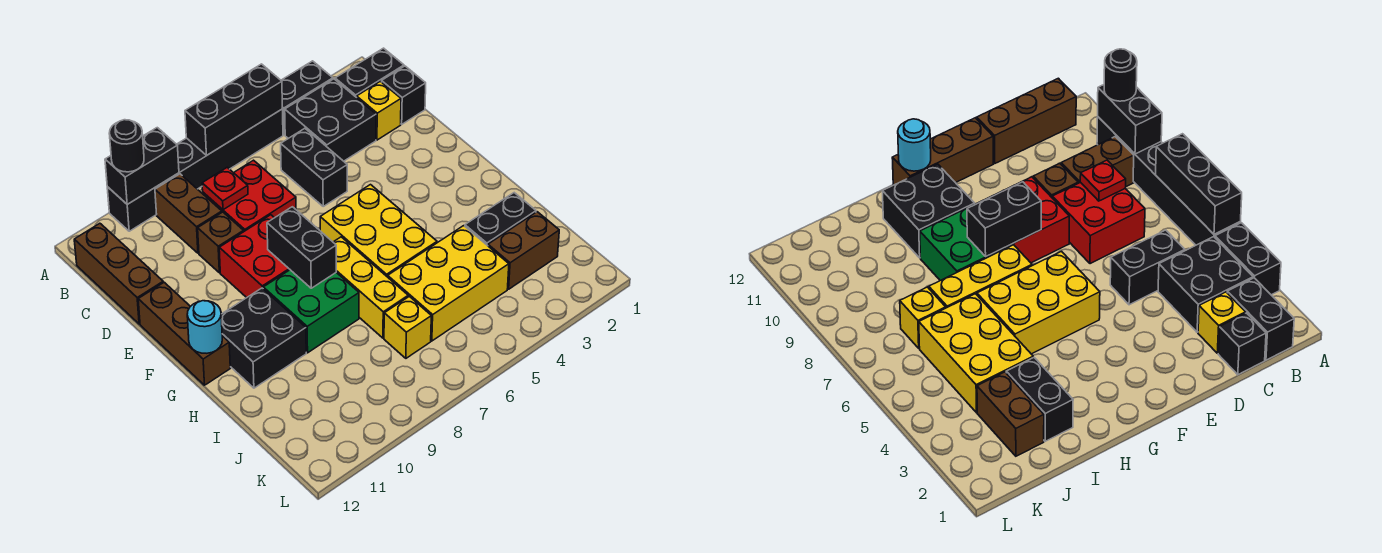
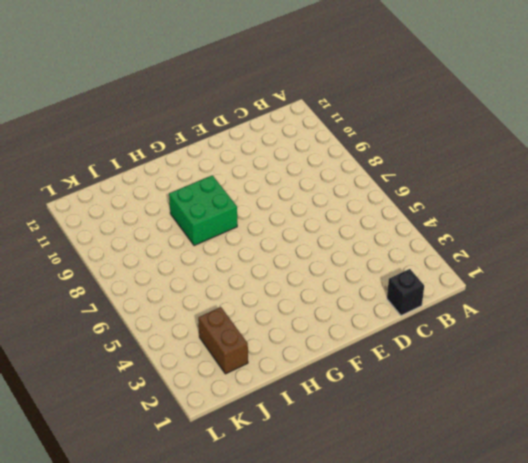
none -> black 1x2 brick [281,61,333,135]
none -> black 1x6 brick [107,109,283,231]
none -> black 1x2 brick [335,48,404,98]

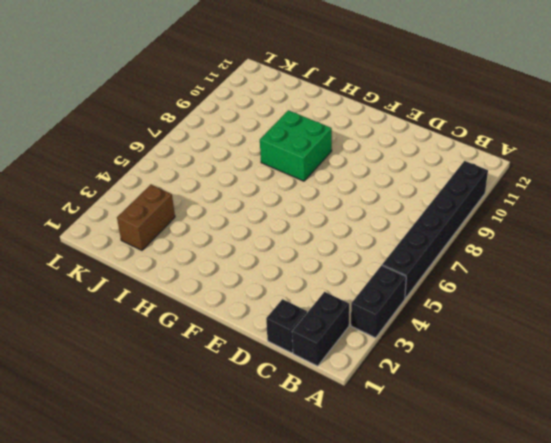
none -> black 2x2 brick [285,79,376,161]
none -> brown 1x2 brick [155,174,222,253]
none -> brown 1x3 brick [74,223,163,324]

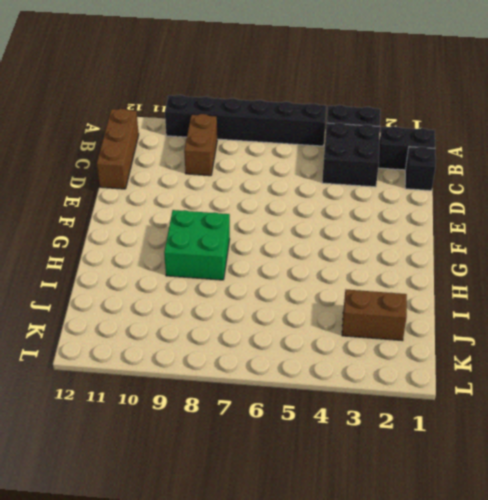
none -> yellow 1x1 brick [357,81,401,140]
none -> black 1x2 brick [281,128,347,206]
none -> red 2x2 brick [203,160,296,231]

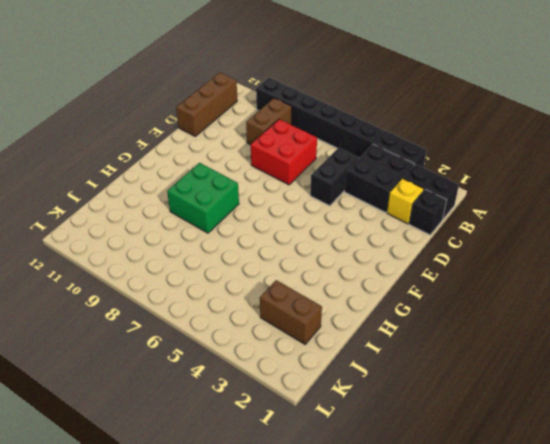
none -> brown 1x1 brick [198,212,244,273]
none -> red 2x2 brick [219,215,290,298]
none -> brown 1x3 brick [138,282,230,385]

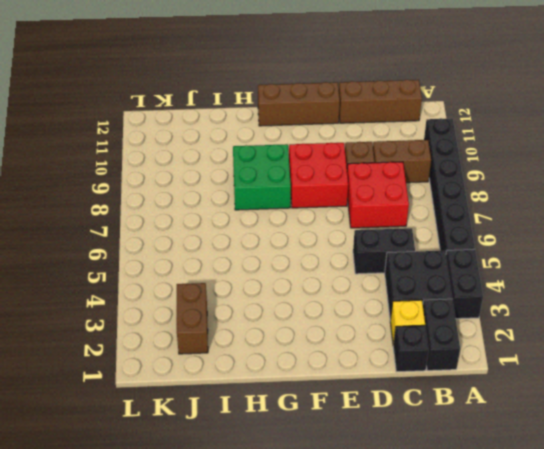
none -> yellow 2x3 brick [320,185,437,277]
none -> yellow 1x3 brick [333,237,408,338]
none -> black 2x2 brick [221,288,306,388]

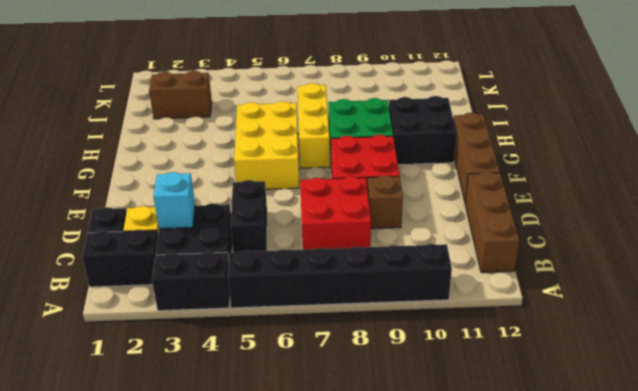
cyan 1x1 brick [153,172,195,229] -> none
none -> brown 1x2 brick [155,174,222,253]
none -> black 1x2 brick [465,193,536,246]
none -> yellow 2x3 brick [388,226,509,341]

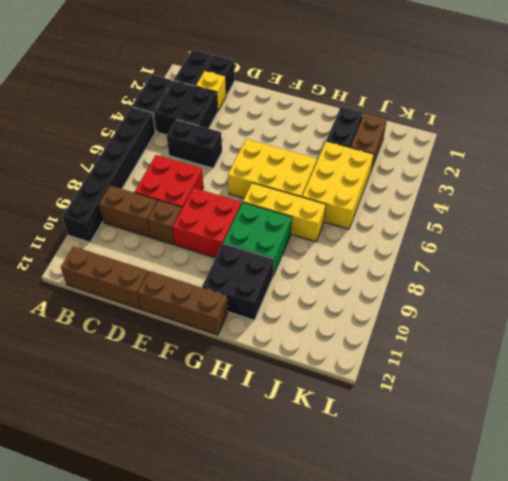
none -> yellow 1x1 brick [384,296,431,358]
none -> black 1x3 brick [185,64,282,155]
none -> black 1x2 brick [105,128,179,204]

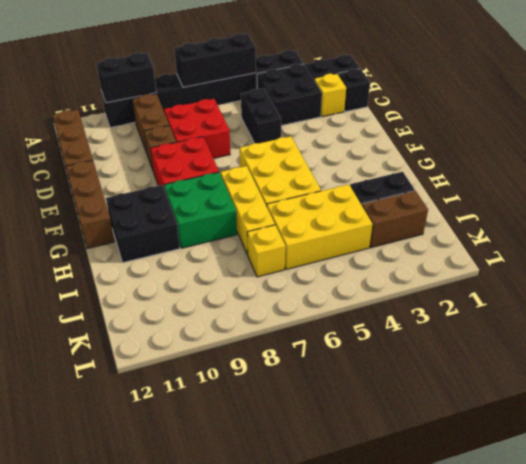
none -> red 1x1 plate [202,167,248,210]
none -> black 1x2 brick [267,207,336,288]
none -> cyan 1x1 round brick [187,301,222,353]

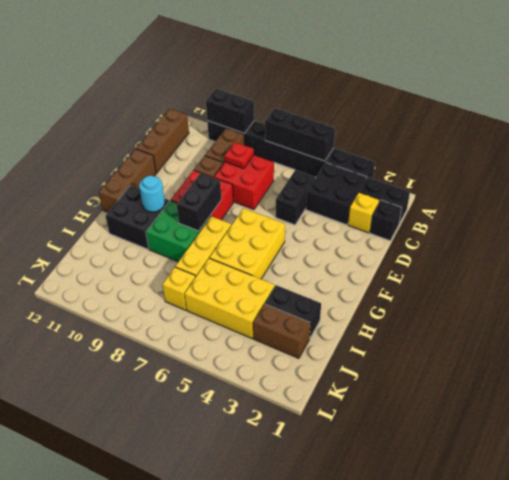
cyan 1x1 round brick [139,176,165,212] -> cyan 1x1 round brick moved to [187,301,222,353]
none -> black 1x1 round brick [109,120,144,172]

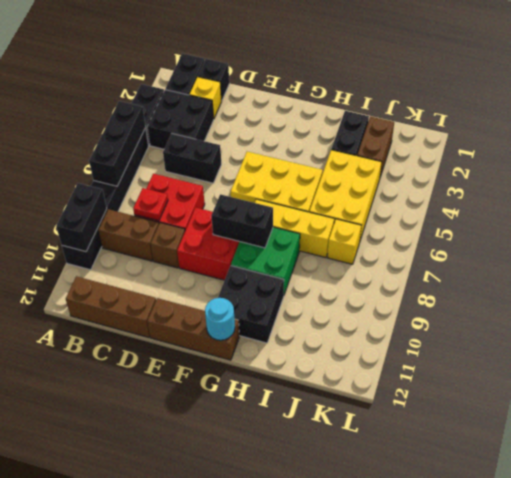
none -> black 1x1 round brick [109,120,144,172]

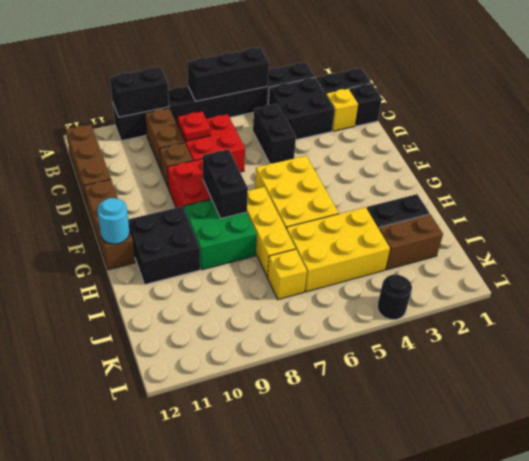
black 1x1 round brick [378,275,412,320] -> black 1x1 round brick moved to [109,120,144,172]

